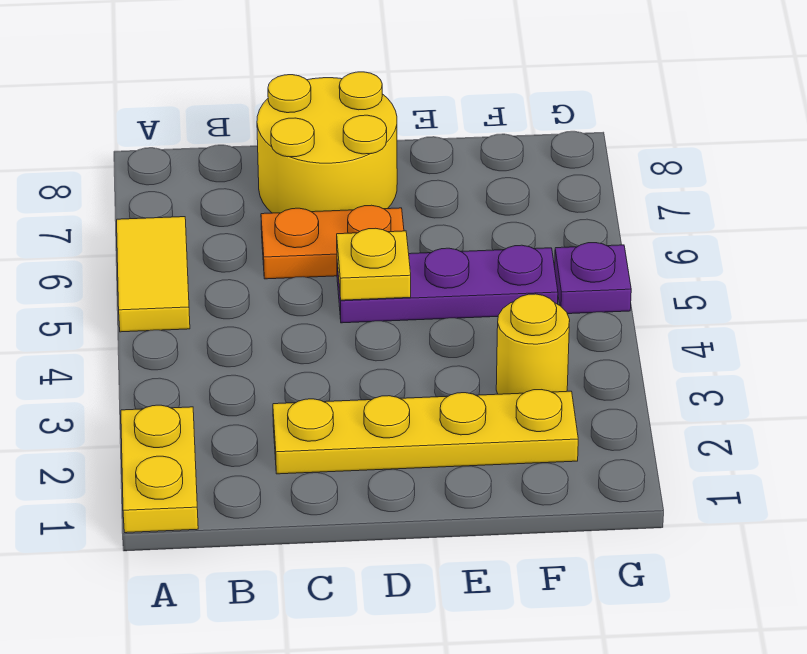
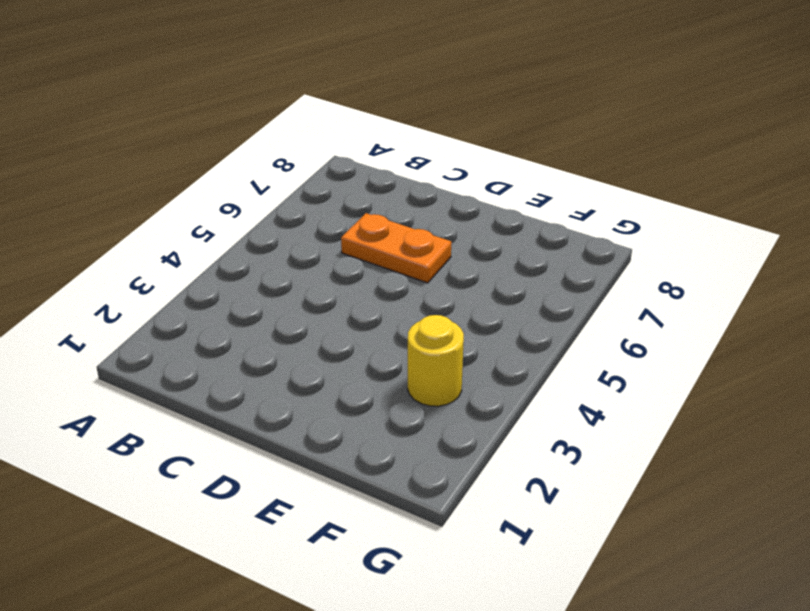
none -> yellow 1x2 plate [121,405,198,533]
none -> yellow 1x2 tile [117,217,190,332]

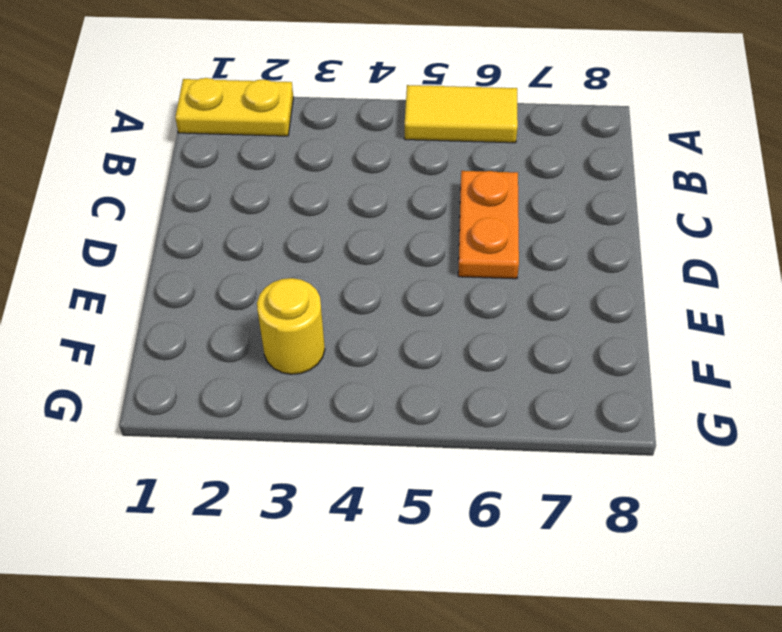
none -> yellow 1x4 plate [273,390,578,474]
none -> yellow 2x2 round brick [257,72,397,213]

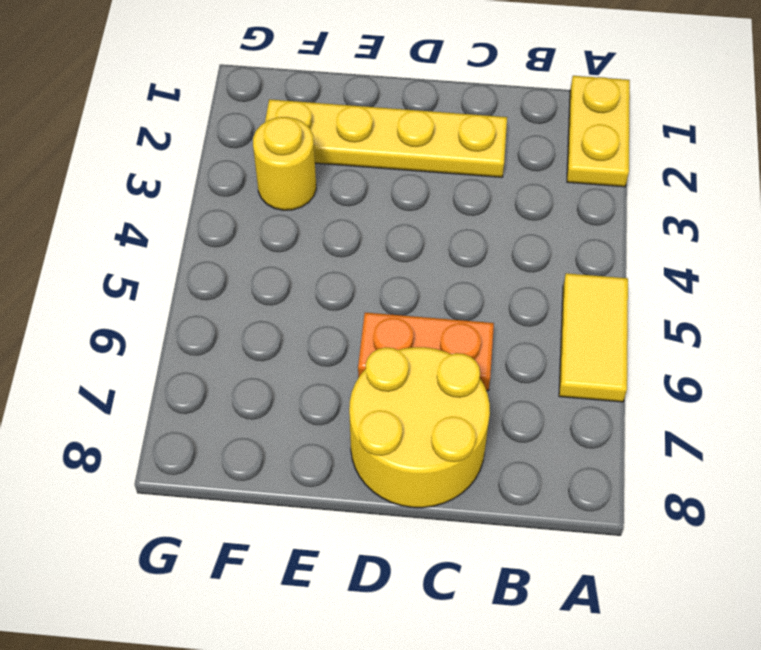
none -> purple 1x3 plate [337,245,558,323]
none -> purple 1x1 plate [555,243,631,314]

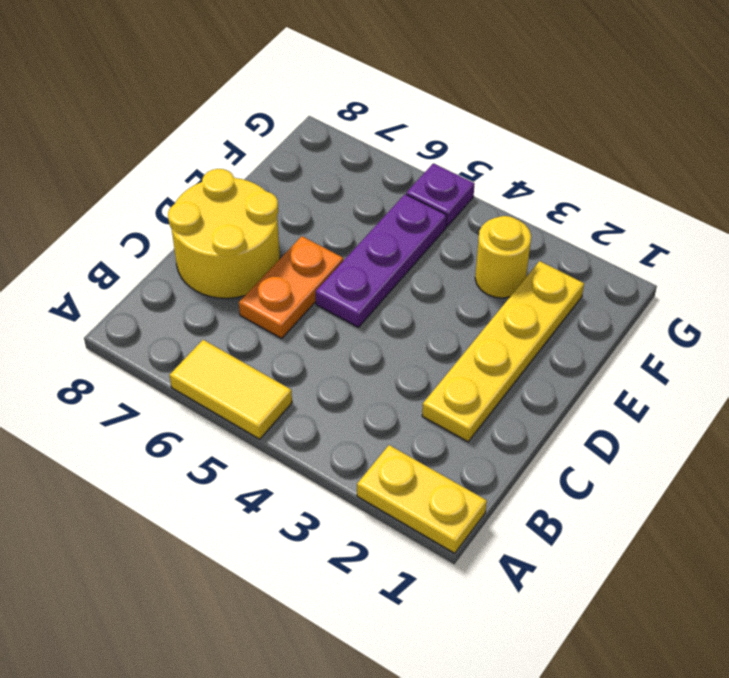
none -> yellow 1x1 plate [337,228,411,300]

